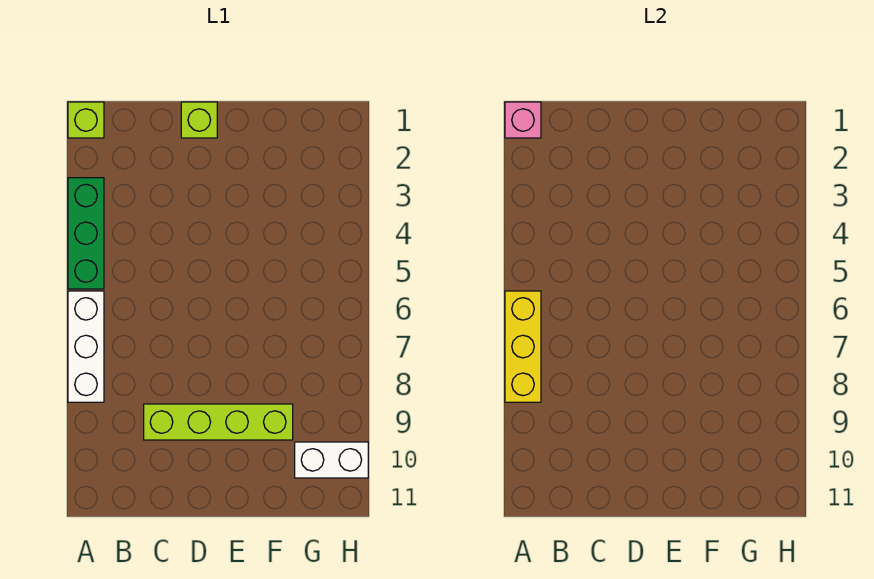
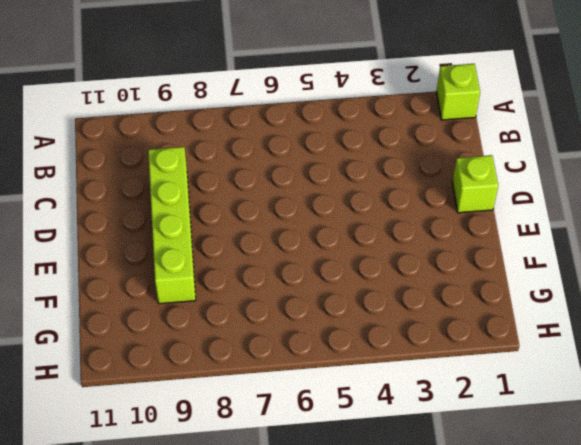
none -> green 1x3 brick [68,178,104,289]
none -> white 1x3 brick [68,291,104,402]

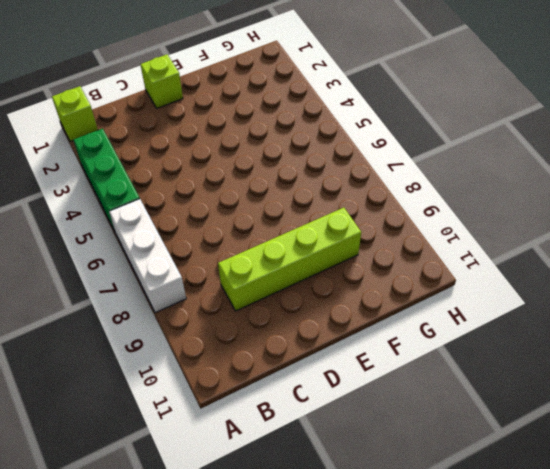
none -> white 1x2 brick [295,442,368,478]
none -> pink 1x1 brick [505,102,541,138]

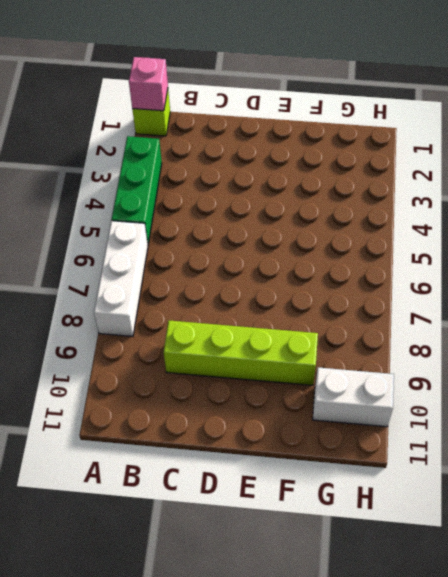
none -> lime 1x1 brick [181,102,217,138]
none -> yellow 1x3 brick [505,291,541,402]

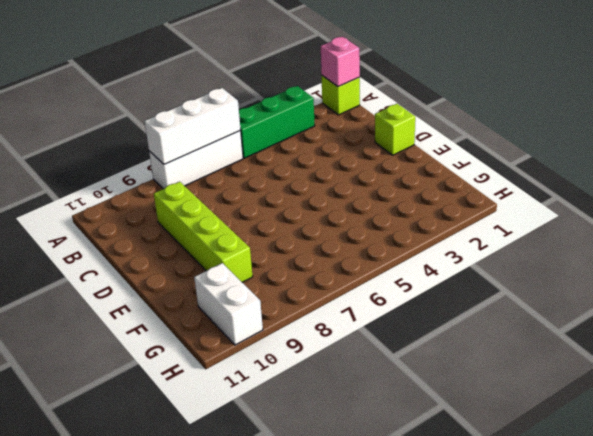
white 1x3 brick [145,88,241,164] -> yellow 1x3 brick [505,291,541,402]

